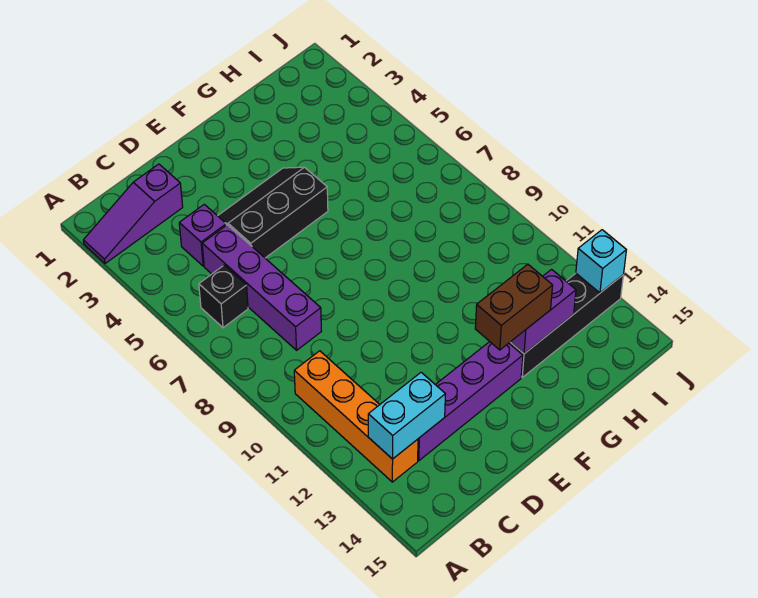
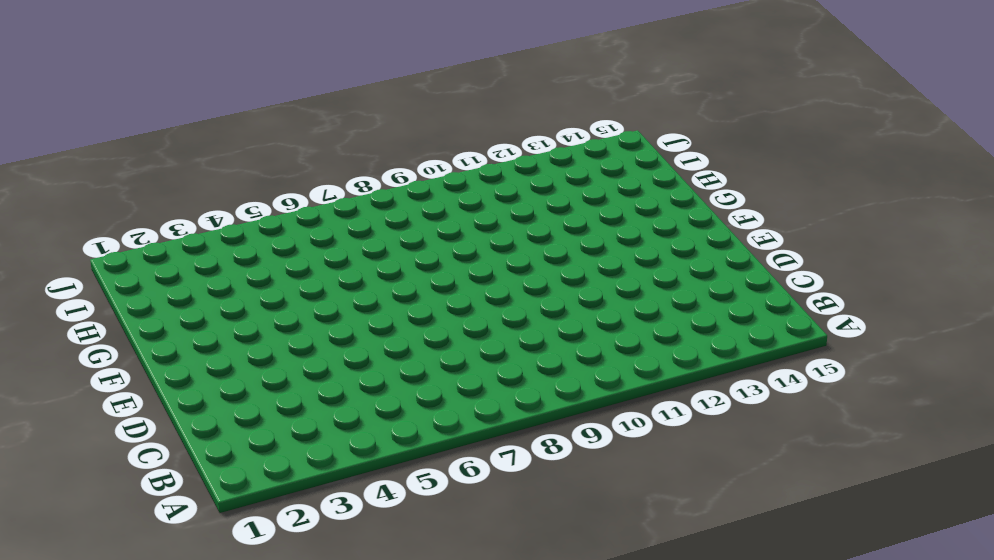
none -> purple 1x3 slope [83,164,183,264]
none -> black 1x1 brick [199,265,248,328]
none -> orange 1x4 brick [294,351,418,482]

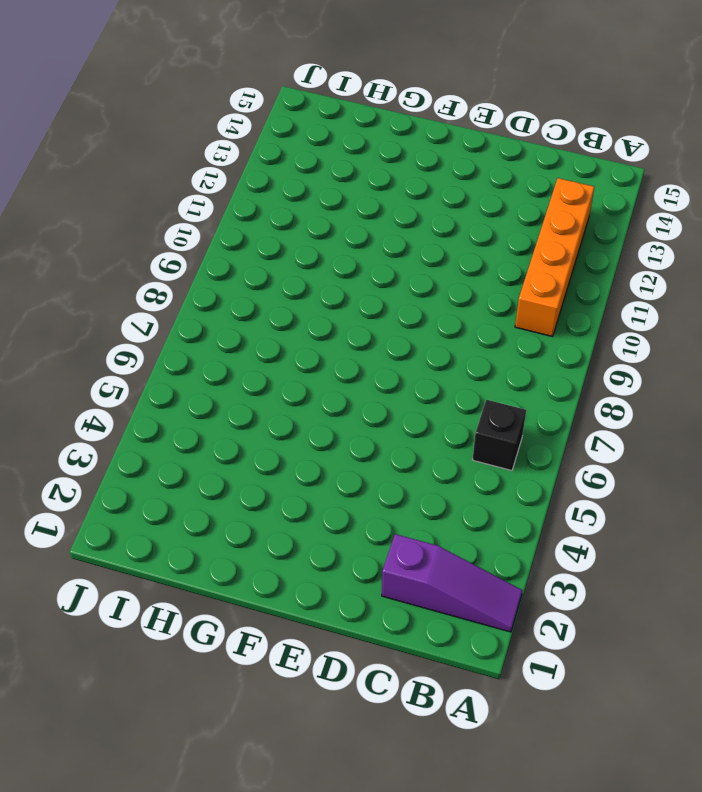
none -> purple 1x1 brick [179,204,226,266]
none -> purple 1x4 brick [202,225,321,350]
none -> purple 1x4 brick [418,342,523,461]

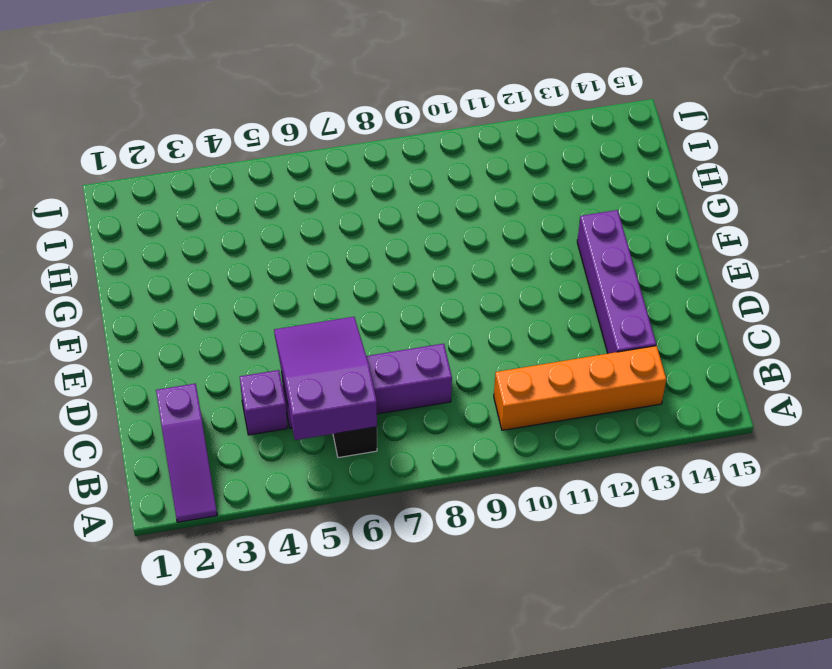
purple 2x3 slope [274,317,377,440] -> none
none -> black 2x3 slope [218,167,328,258]
none -> black 1x4 brick [509,273,623,377]
none -> cyan 1x2 brick [368,372,445,459]

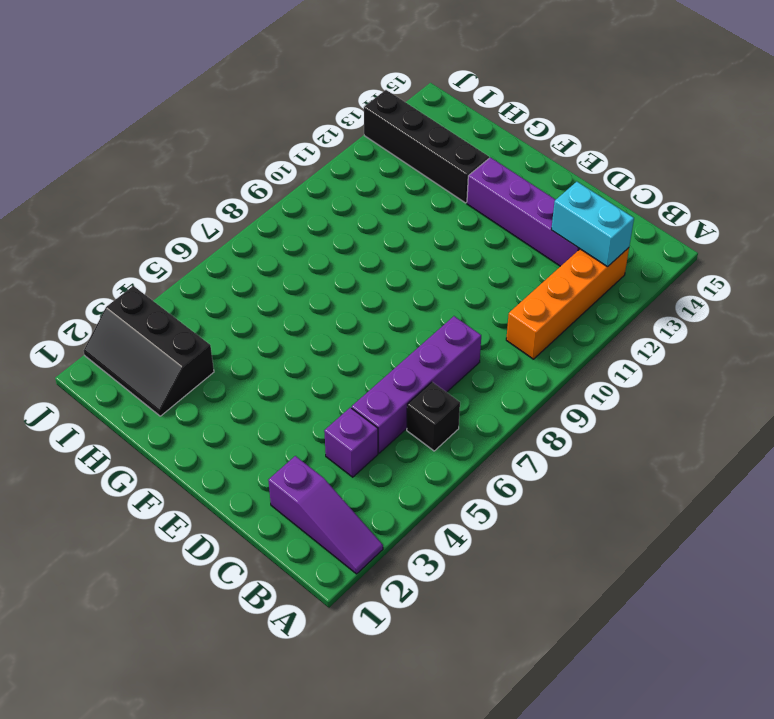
black 2x3 slope [83,286,214,416] -> black 2x3 slope moved to [218,167,328,258]
none -> purple 1x2 brick [511,269,576,354]
none -> cyan 1x1 brick [576,230,626,293]
none -> brown 1x2 brick [475,264,553,350]

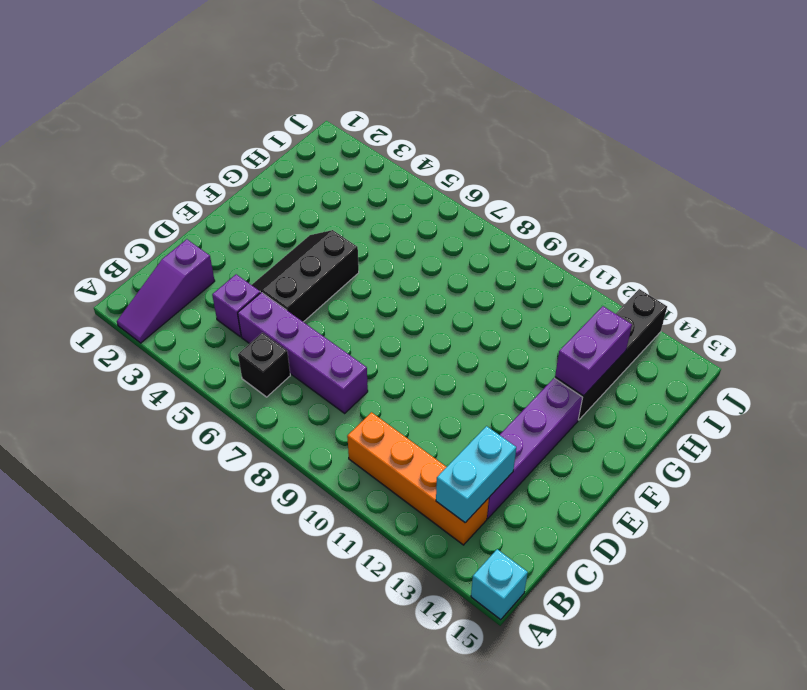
cyan 1x1 brick [471,549,528,620] -> cyan 1x1 brick moved to [576,230,626,293]
none -> brown 1x2 brick [475,264,553,350]

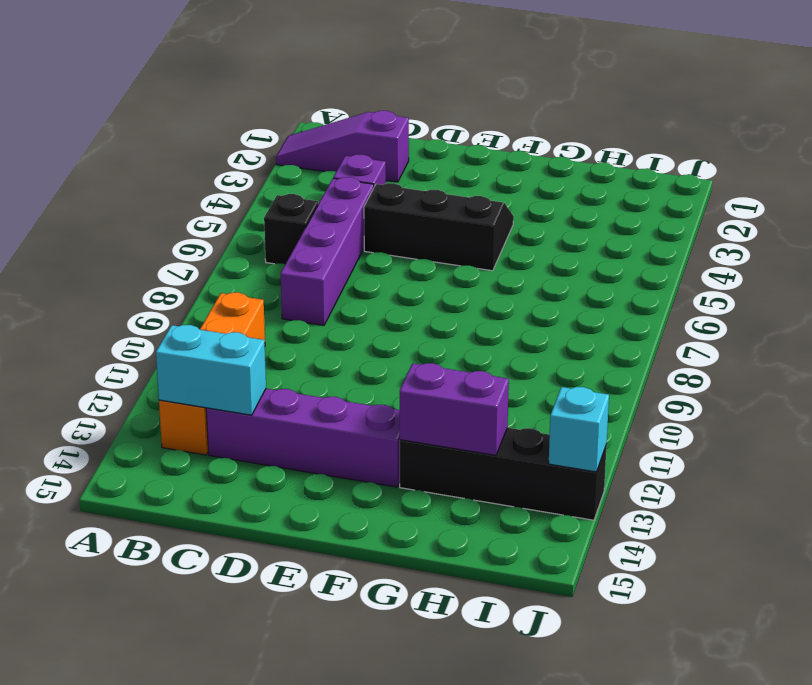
none -> brown 1x2 brick [475,264,553,350]

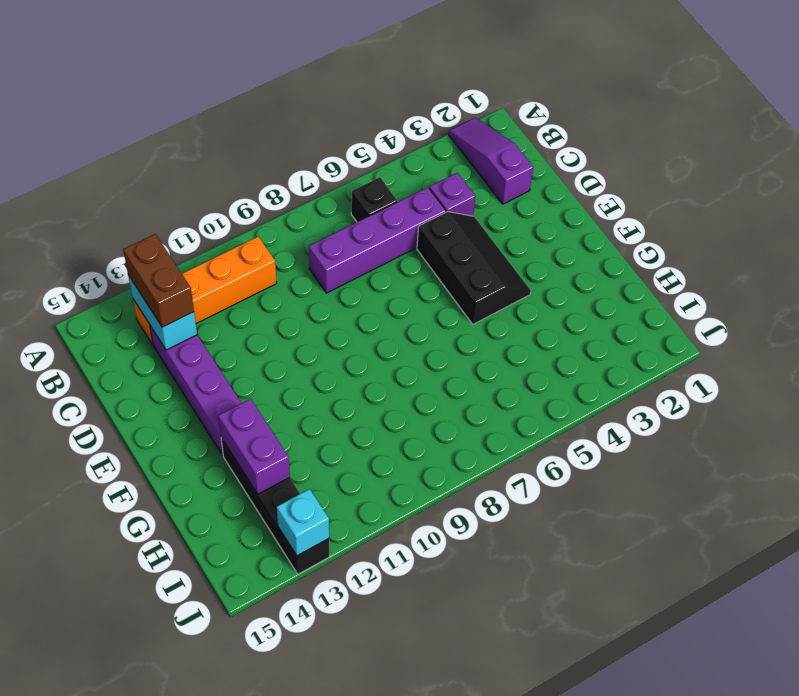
brown 1x2 brick [123,234,194,327] -> brown 1x2 brick moved to [475,264,553,350]

